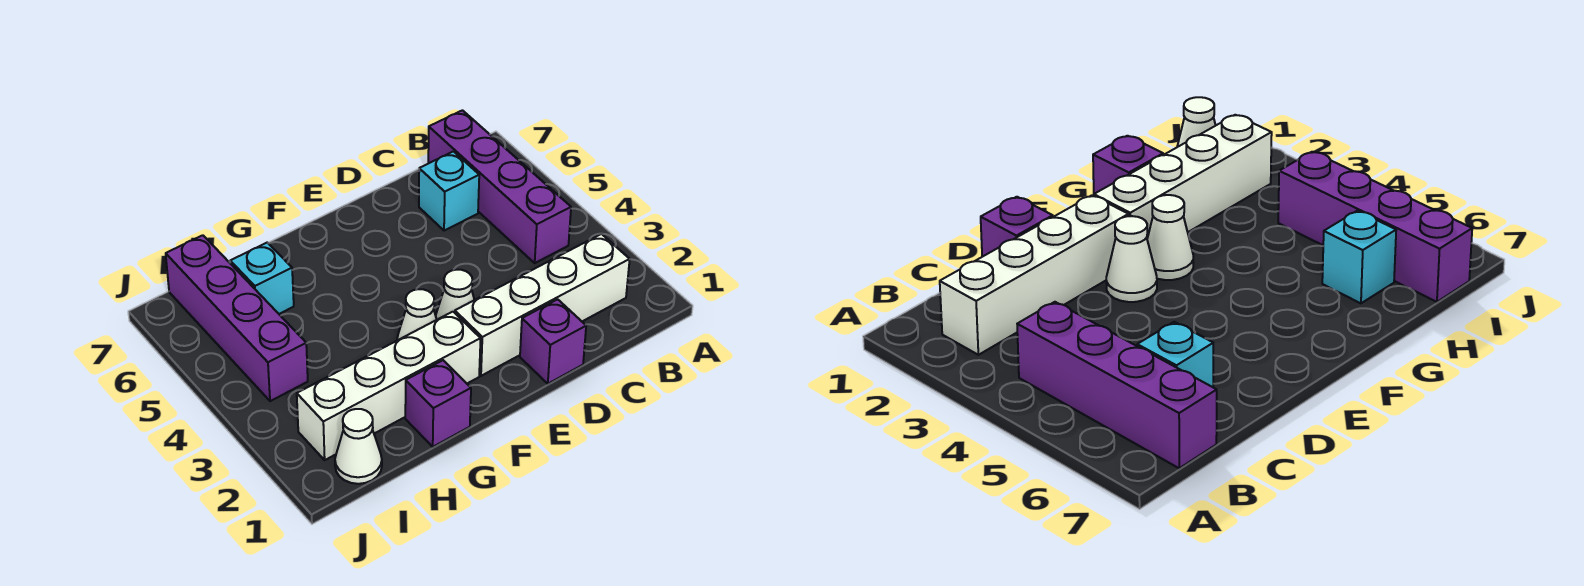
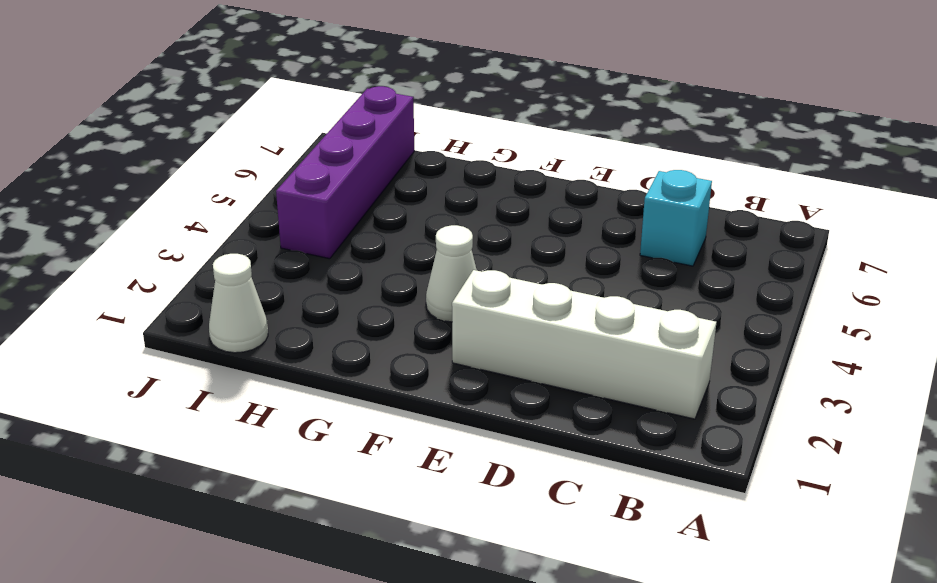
none -> purple 1x4 brick [428,110,571,263]
none -> purple 1x1 brick [520,299,586,384]

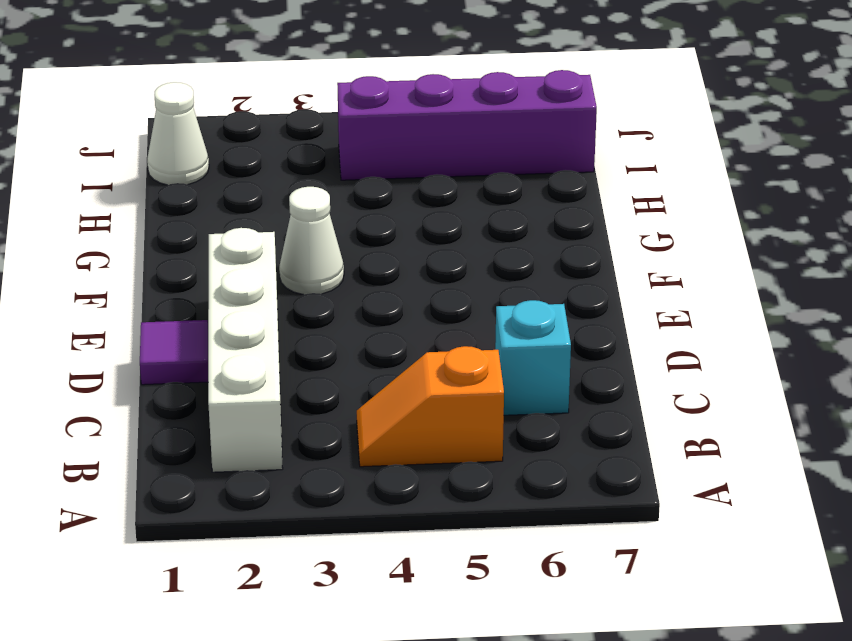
orange 1x2 slope [357,346,504,467] -> purple 1x4 brick [428,110,571,263]
purple 1x1 tile [140,320,208,385] -> purple 1x1 brick [520,299,586,384]
none -> white 1x1 cone [436,270,474,320]
none -> white 1x4 brick [297,312,481,460]

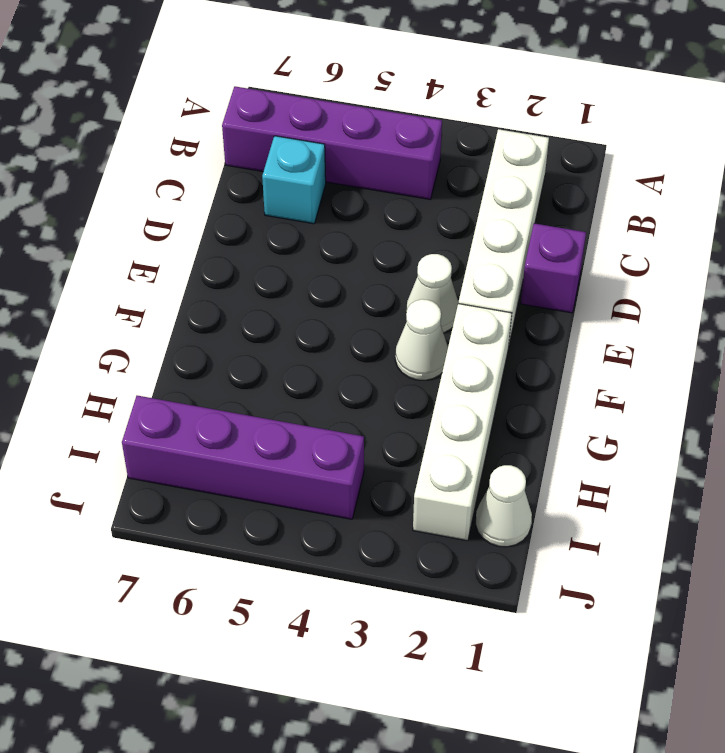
none -> purple 1x1 brick [405,360,471,447]
none -> cyan 1x1 brick [230,243,294,314]

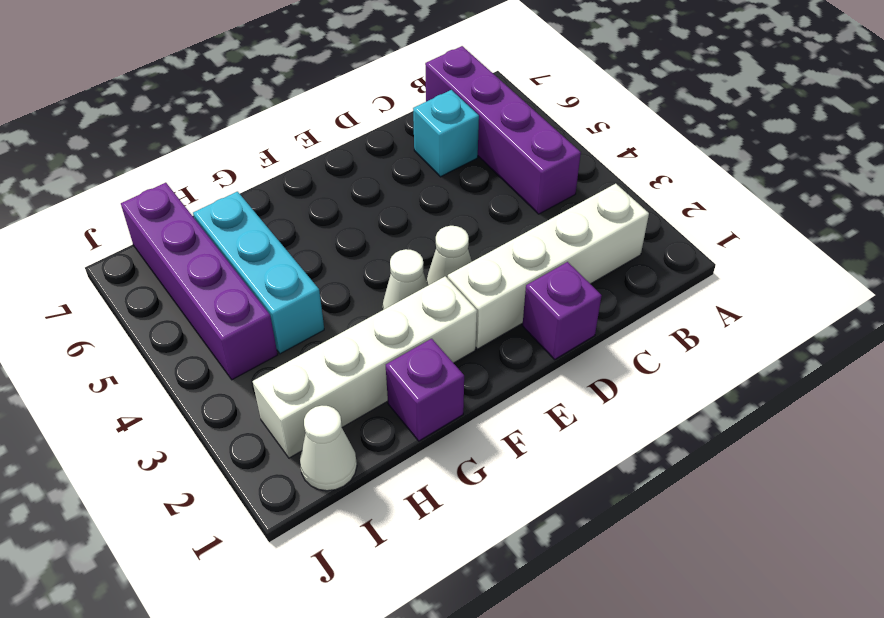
cyan 1x3 brick [193,192,324,354] -> cyan 1x1 brick [230,243,294,314]

